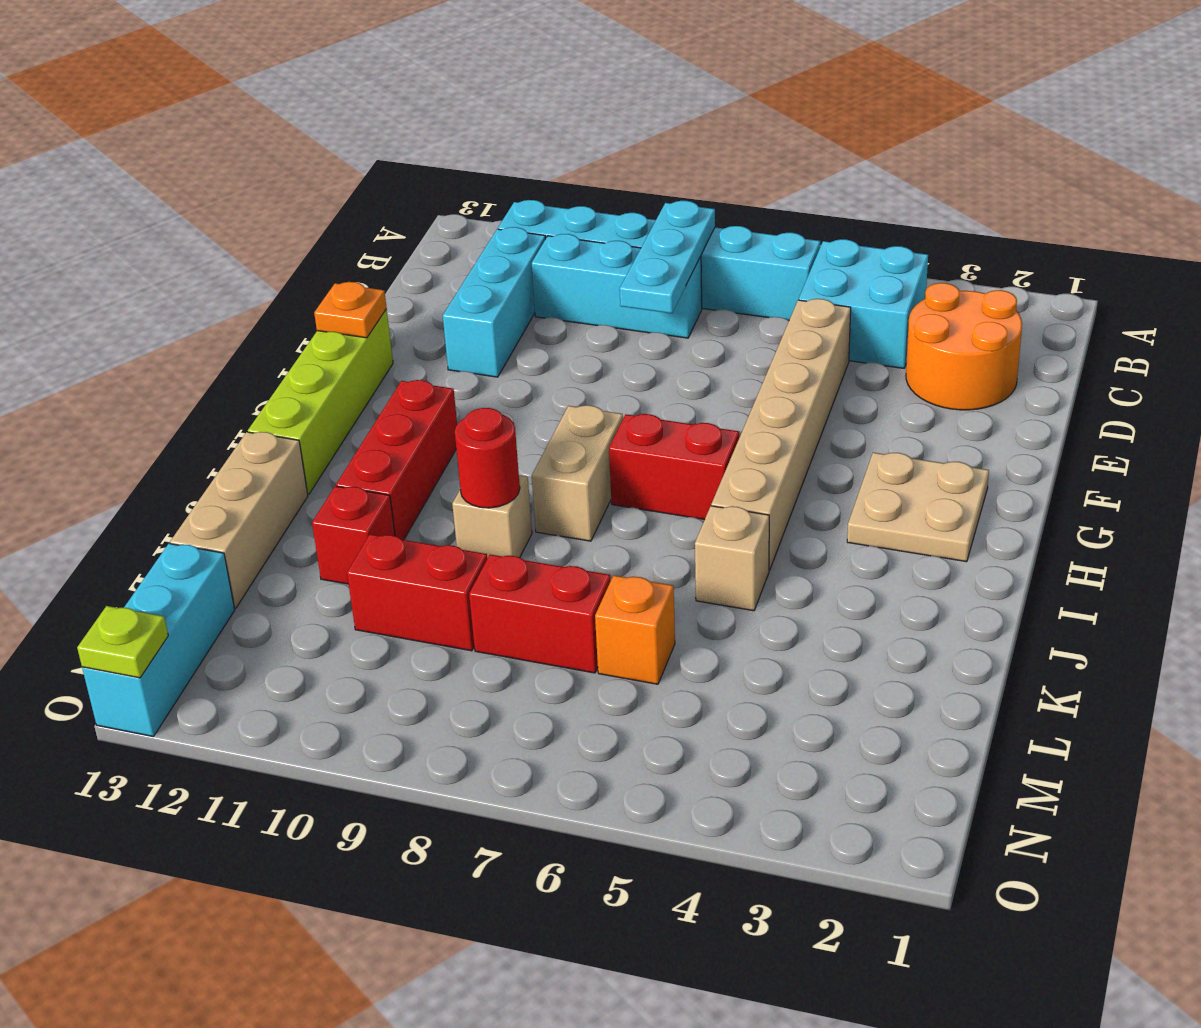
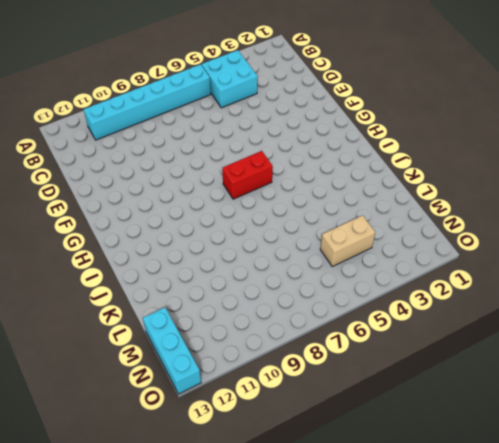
tan 1x2 brick [320,216,375,267] -> tan 1x2 brick turned to [532,405,623,541]
none -> orange 2x2 round brick [906,283,1022,410]
none -> cyan 1x3 brick [532,234,702,338]
none -> cyan 1x3 brick [443,227,545,377]

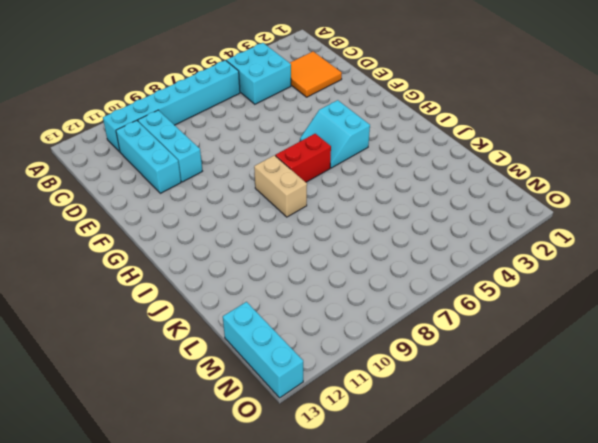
orange 2x2 tile [290,52,342,97] -> orange 2x2 round brick [906,283,1022,410]
cyan 1x3 brick [138,110,202,182] -> cyan 1x3 brick turned to [532,234,702,338]
cyan 2x2 slope [300,100,370,168] -> tan 1x6 brick [711,299,851,571]
none -> lime 1x4 brick [248,309,393,495]
none -> tan 2x2 plate [847,453,989,562]
none -> red 1x3 brick [336,380,457,540]

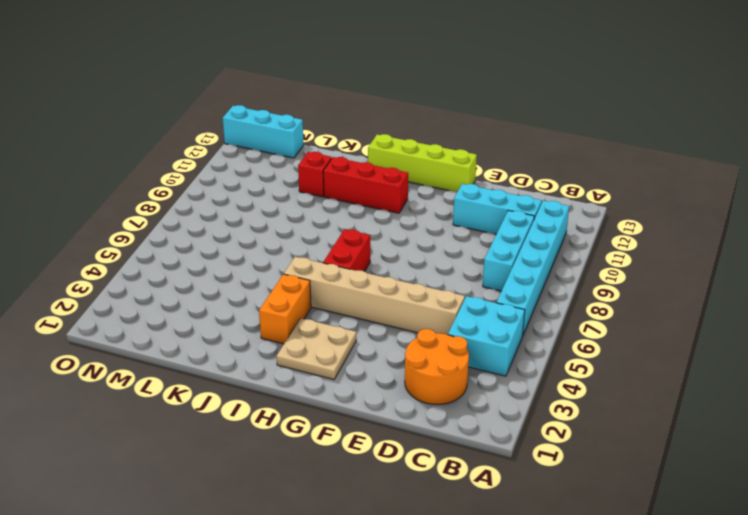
orange 1x2 brick [259,274,311,344] -> none
none -> tan 1x2 brick [532,405,623,541]
none -> tan 1x1 brick [695,506,769,611]
none -> tan 1x1 brick [452,475,532,558]

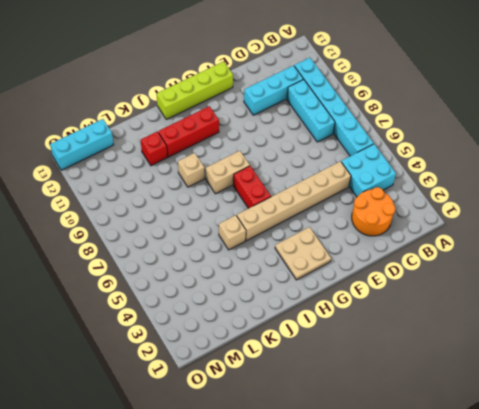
none -> tan 1x3 brick [170,432,308,608]
none -> orange 1x1 brick [595,575,675,684]
none -> red 1x2 brick [469,555,611,673]

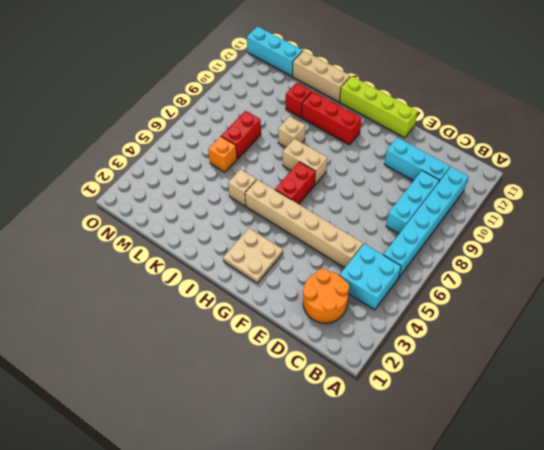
none -> red 1x2 brick [347,534,487,651]
none -> cyan 1x3 plate [620,201,715,313]
none -> orange 1x1 plate [314,282,387,338]

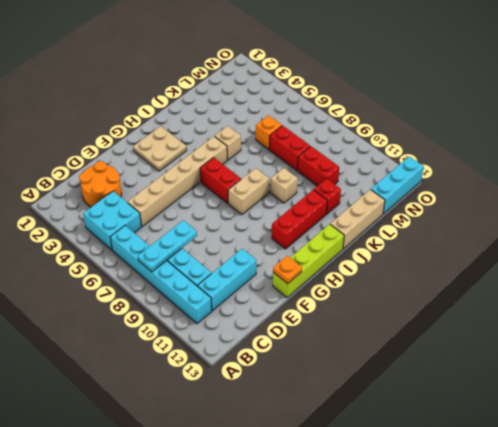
none -> red 1x1 round brick [455,408,520,508]
none -> lime 1x1 plate [77,606,168,678]

